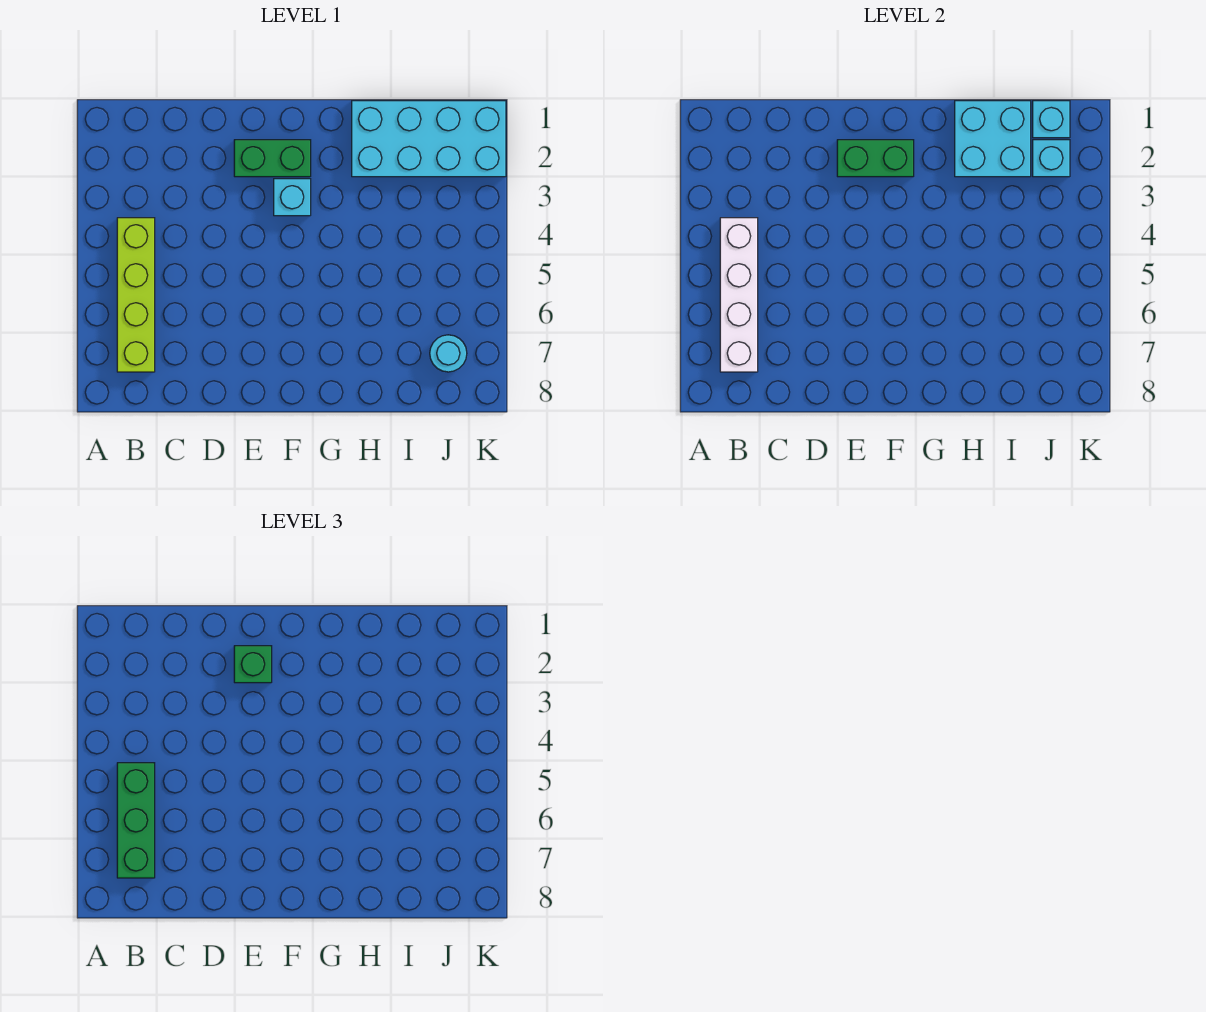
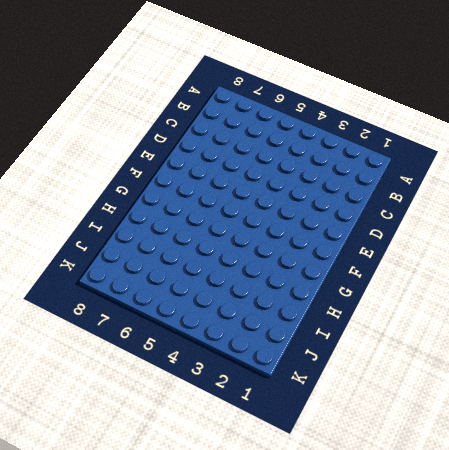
none -> lime 1x4 brick [117,218,155,372]
none -> green 1x2 brick [234,140,311,177]
none -> cyan 1x1 brick [274,179,311,216]

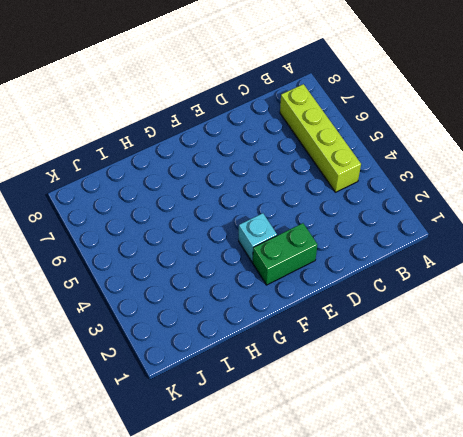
none -> cyan 2x4 brick [352,101,506,177]
none -> cyan 1x1 round brick [430,335,467,372]
none -> white 1x4 brick [720,218,758,372]

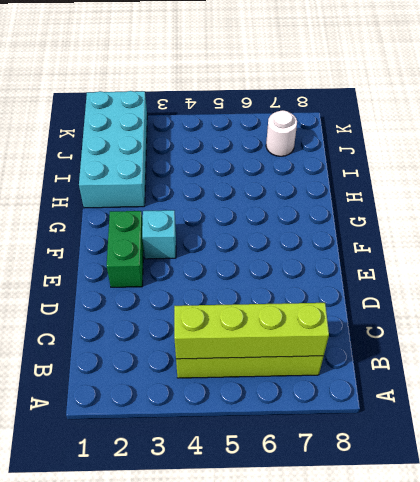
lime 1x4 brick [174,303,329,359] -> white 1x4 brick [720,218,758,372]
white 1x1 round brick [266,110,297,156] -> cyan 1x1 round brick [430,335,467,372]
none -> green 1x2 brick [837,140,914,177]
none -> cyan 2x2 brick [955,101,1031,177]
none -> cyan 1x1 brick [1033,101,1070,138]

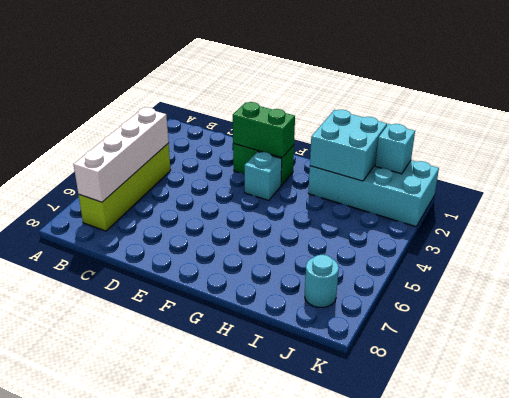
none -> cyan 1x1 brick [1033,140,1070,177]
none -> green 1x3 brick [117,763,155,878]
none -> green 1x1 brick [234,646,272,683]

